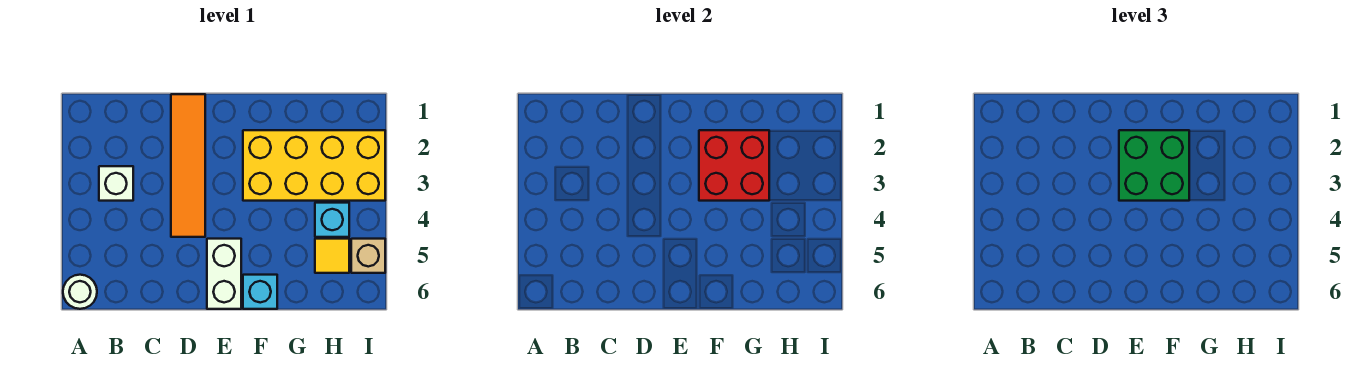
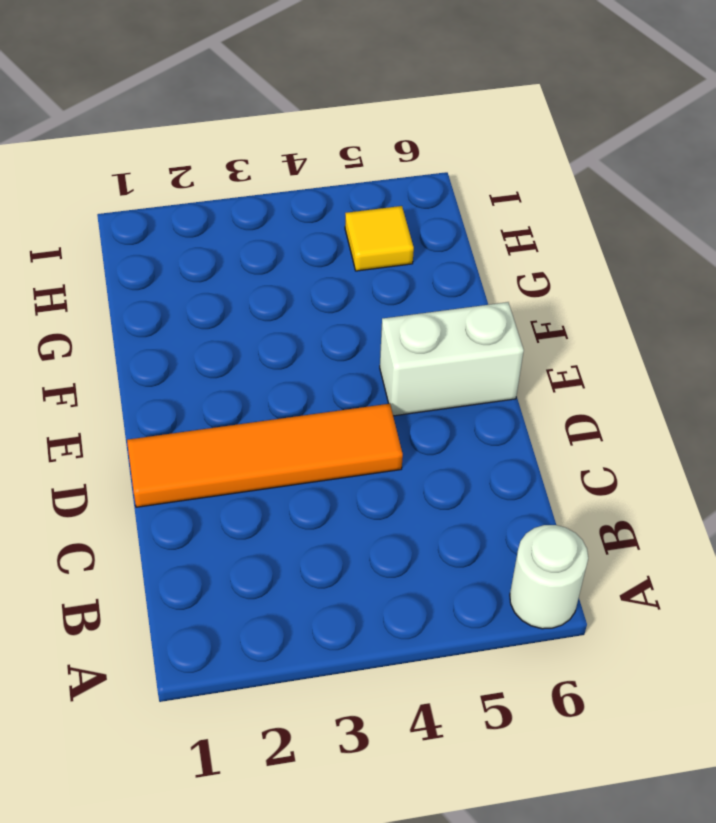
none -> white 1x1 brick [99,166,133,201]
none -> yellow 2x4 brick [243,130,385,201]

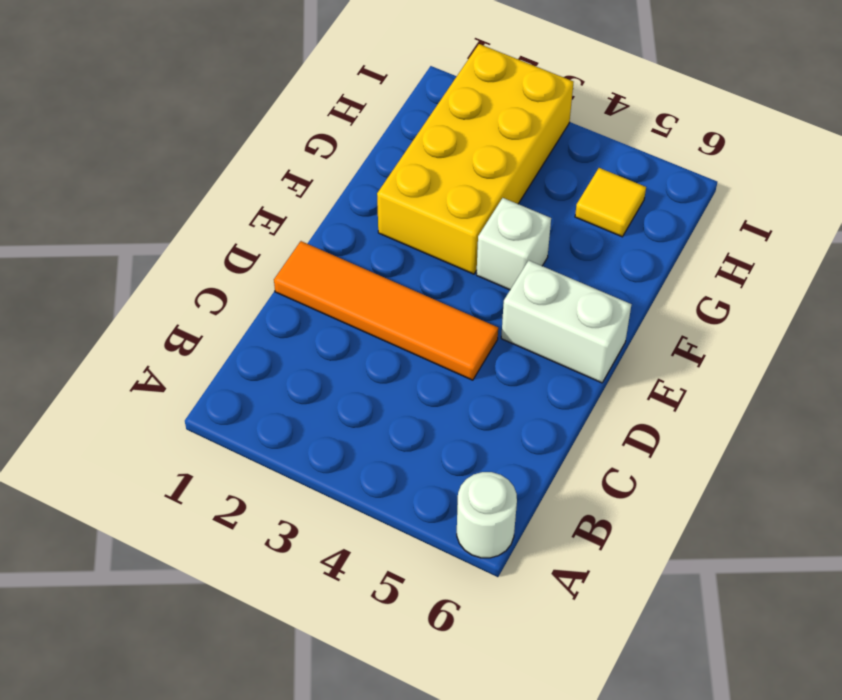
white 1x1 brick [476,198,551,290] -> white 1x1 brick moved to [99,166,133,201]
none -> cyan 1x1 brick [243,275,277,309]
none -> cyan 1x1 brick [315,203,349,237]

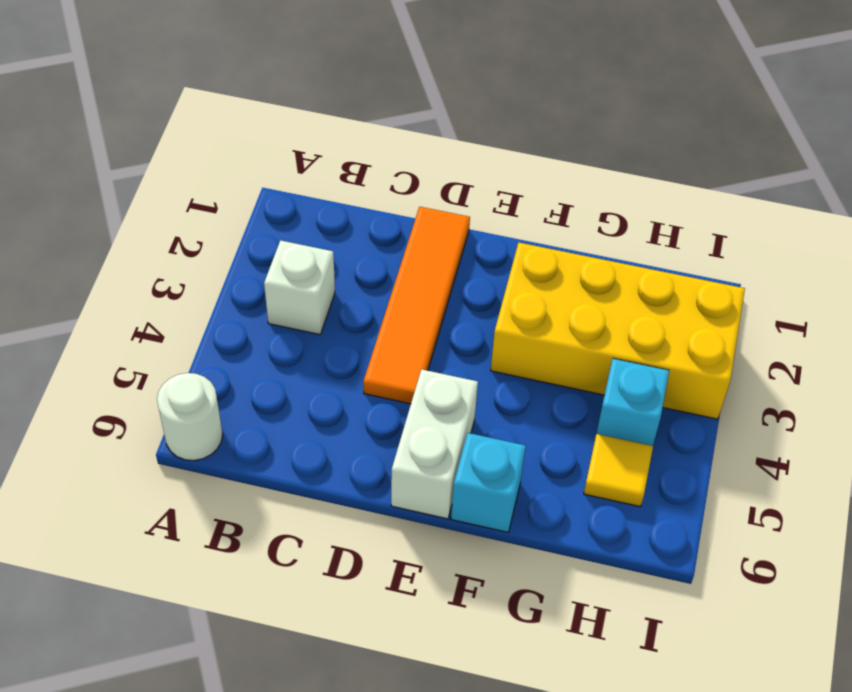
none -> tan 1x1 brick [351,239,385,273]
none -> red 2x2 brick [699,130,769,201]

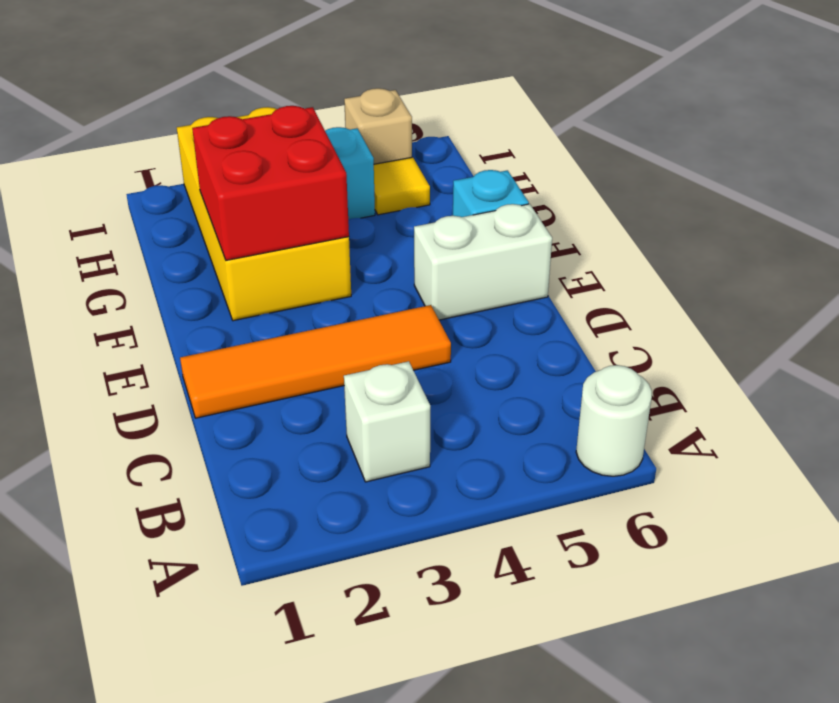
none -> green 2x2 brick [1119,130,1189,201]

